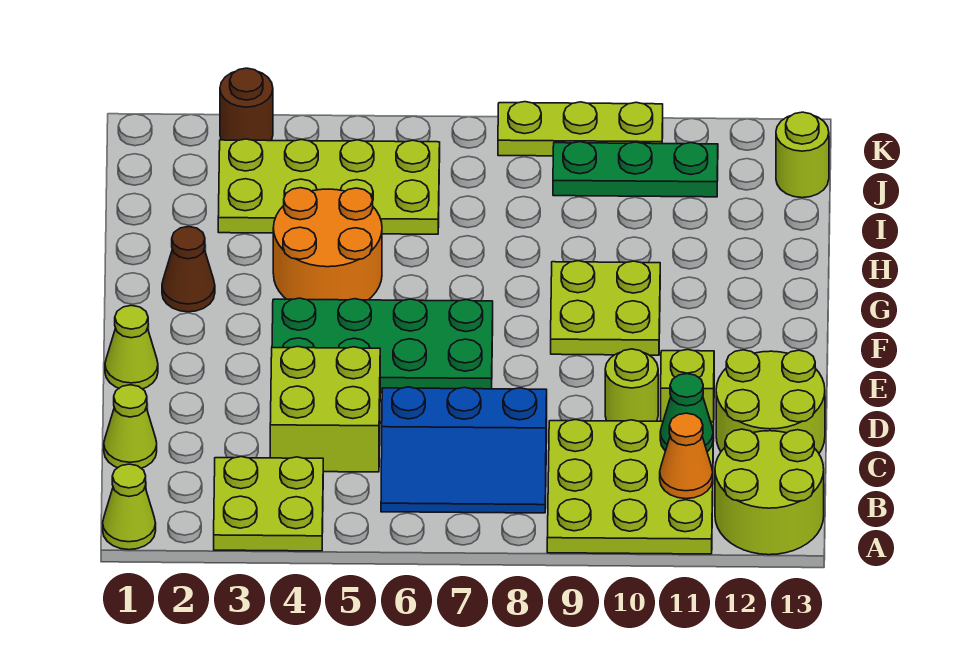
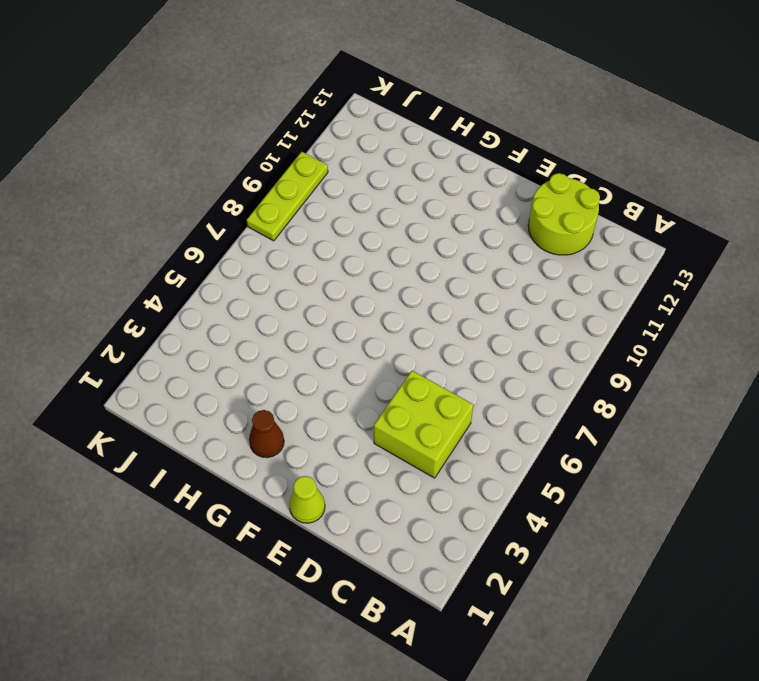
none -> lime 1x1 cone [103,464,156,550]
none -> lime 2x2 plate [214,457,323,551]
none -> lime 3x3 plate [547,420,714,554]

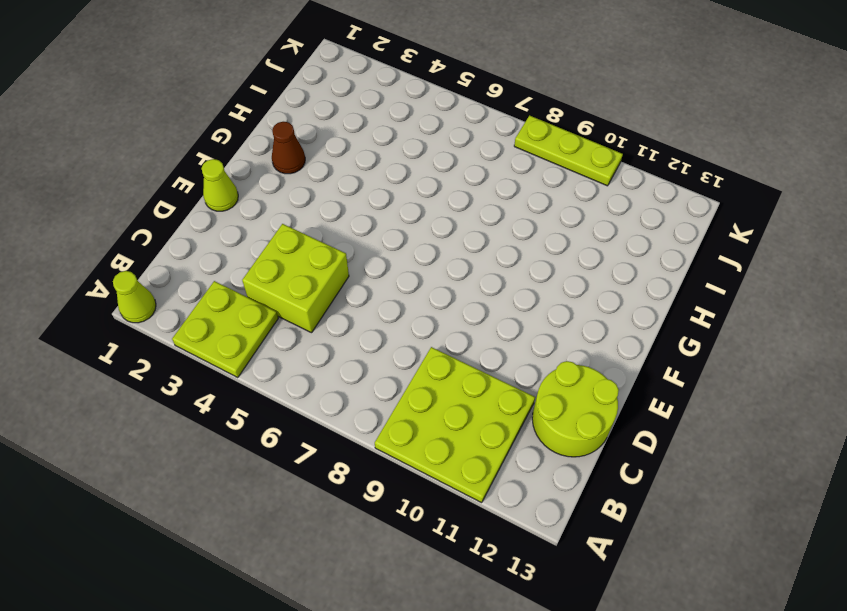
none -> lime 2x2 round brick [715,429,824,555]
none -> blue 2x3 slope [381,387,547,513]
none -> lime 1x1 cone [104,385,157,468]

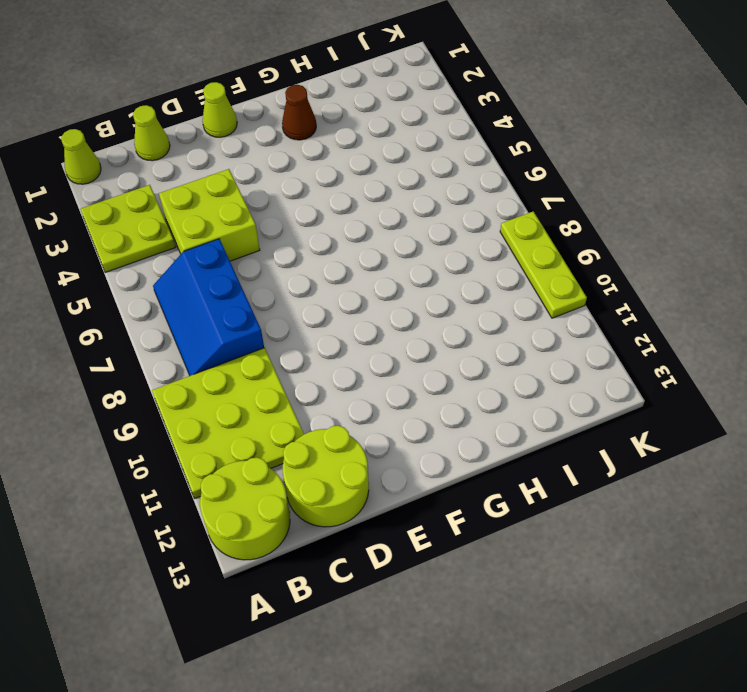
none -> lime 1x1 round brick [605,349,658,421]
none -> lime 1x1 brick [661,350,714,422]
none -> green 2x4 plate [272,298,493,393]

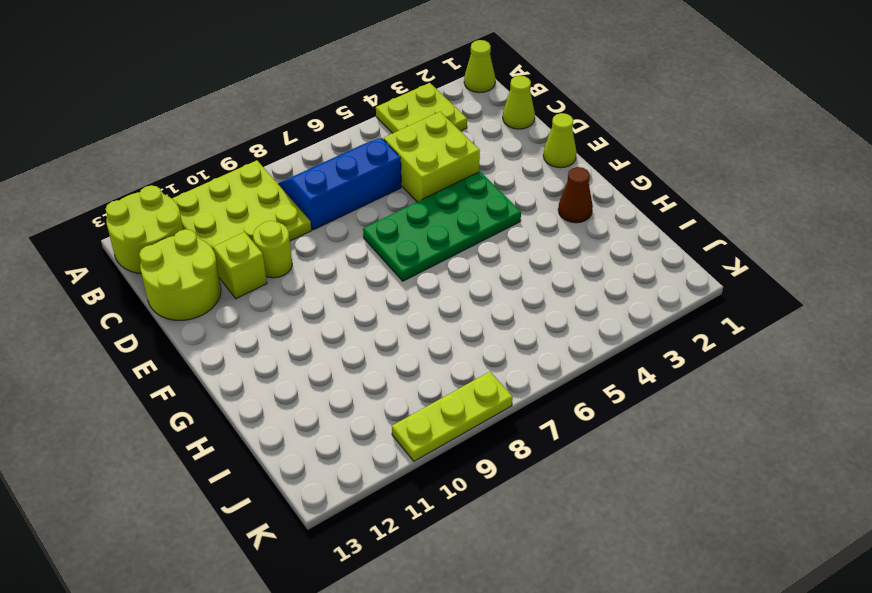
none -> lime 2x2 plate [551,261,660,355]
none -> orange 2x2 round brick [273,188,382,300]
none -> lime 2x4 plate [218,139,440,234]

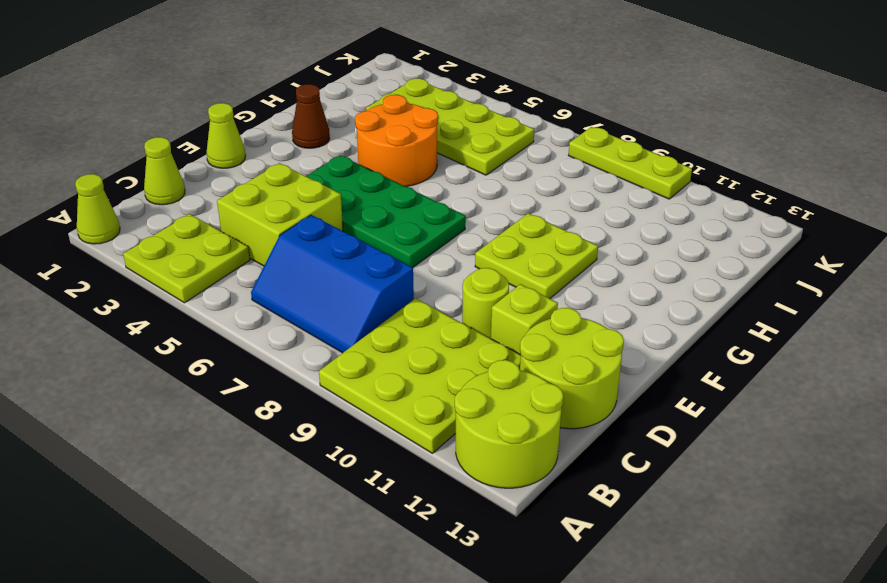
none -> green 1x3 plate [553,142,718,197]
none -> lime 1x1 round brick [776,112,829,198]
none -> brown 1x1 round brick [220,68,273,141]

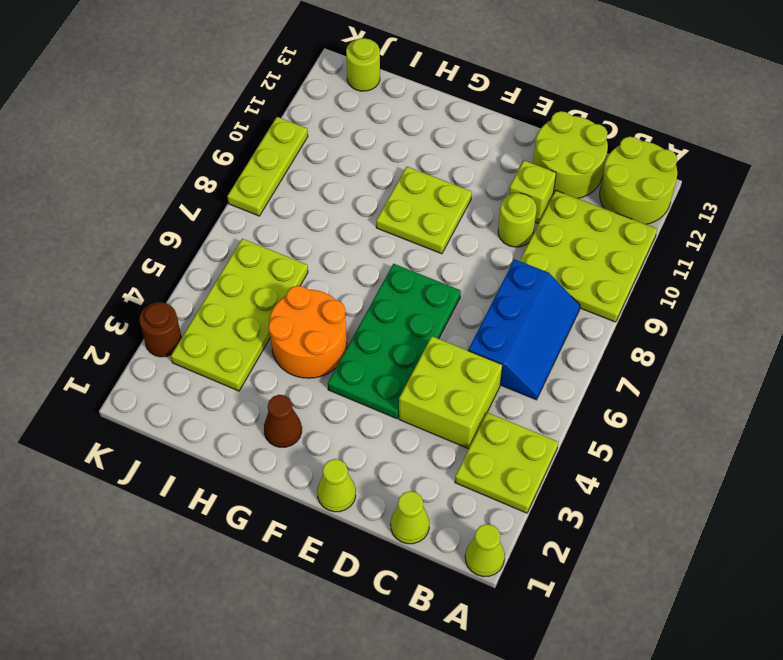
none -> green 1x3 plate [553,142,718,197]
none -> orange 1x1 cone [660,413,713,499]
none -> green 1x1 cone [660,374,713,452]

